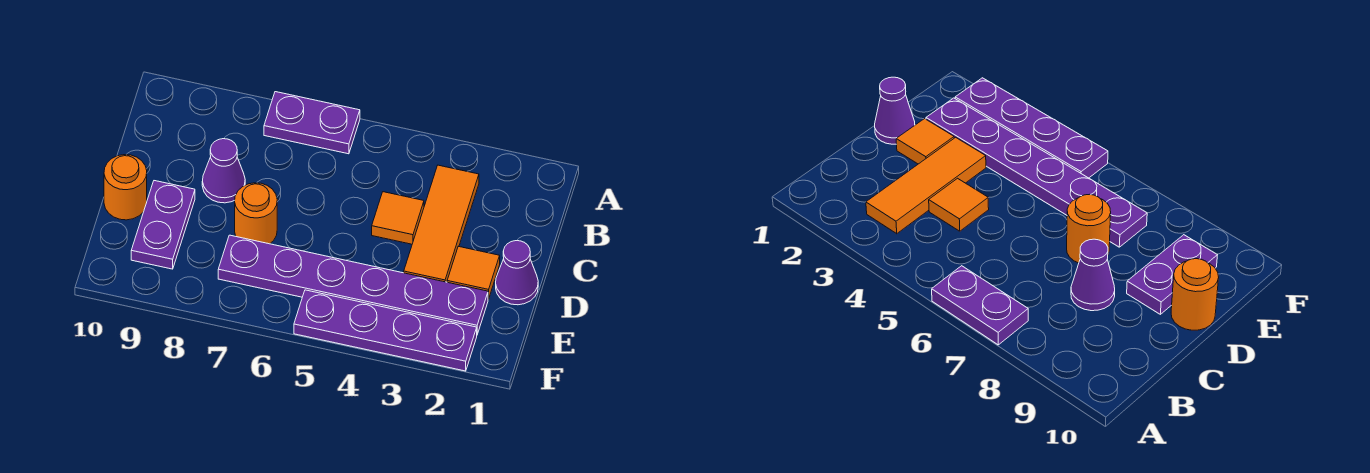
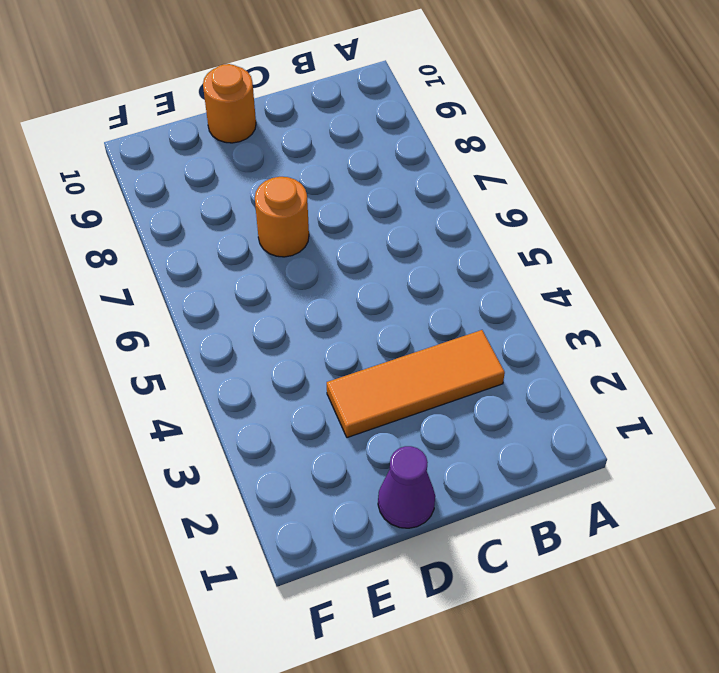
none -> purple 1x2 plate [264,92,360,154]
none -> orange 1x1 tile [372,192,424,244]

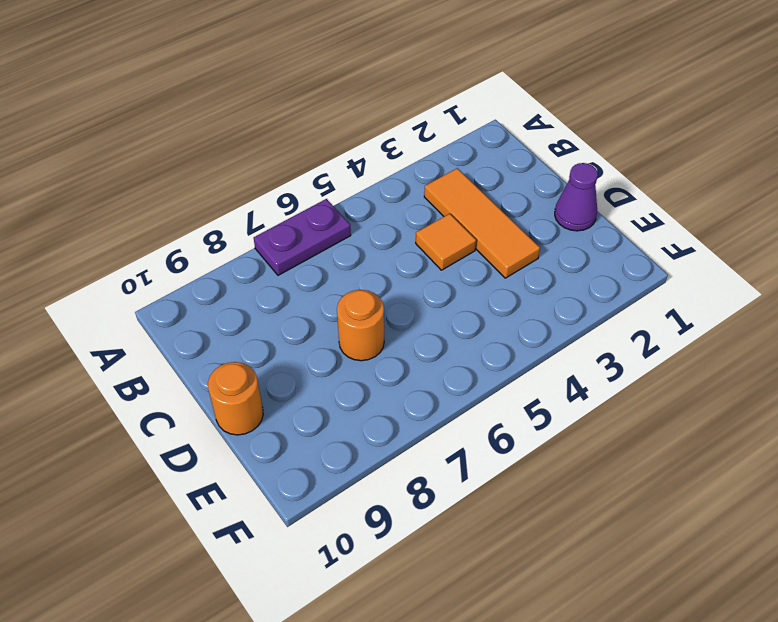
none -> purple 1x1 cone [202,139,245,203]
none -> orange 1x1 tile [447,246,500,299]

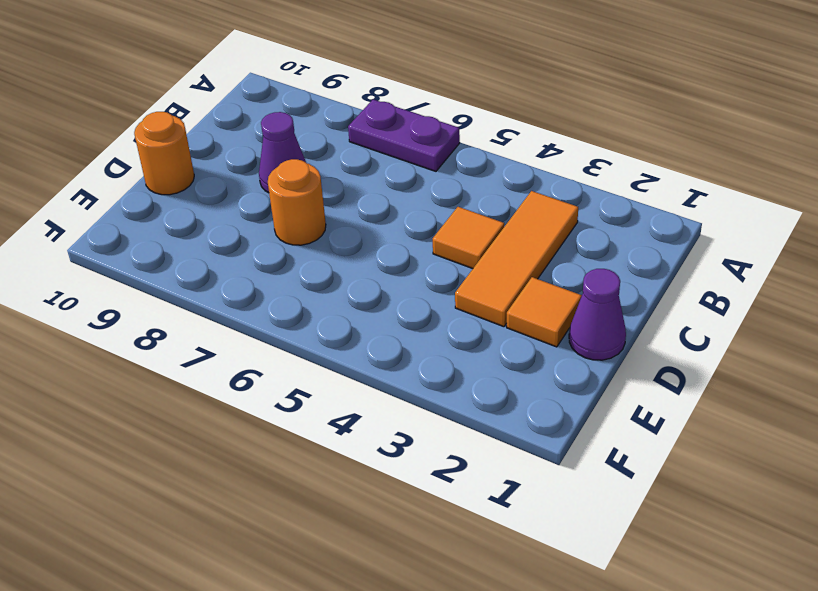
none -> purple 1x2 plate [131,181,195,269]
none -> purple 1x6 plate [218,235,488,334]

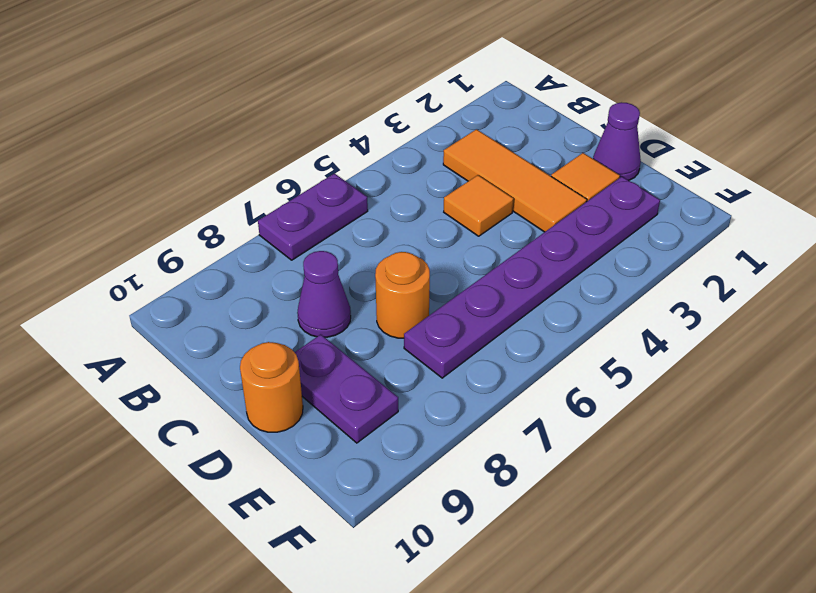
none -> purple 1x4 plate [294,290,477,371]

